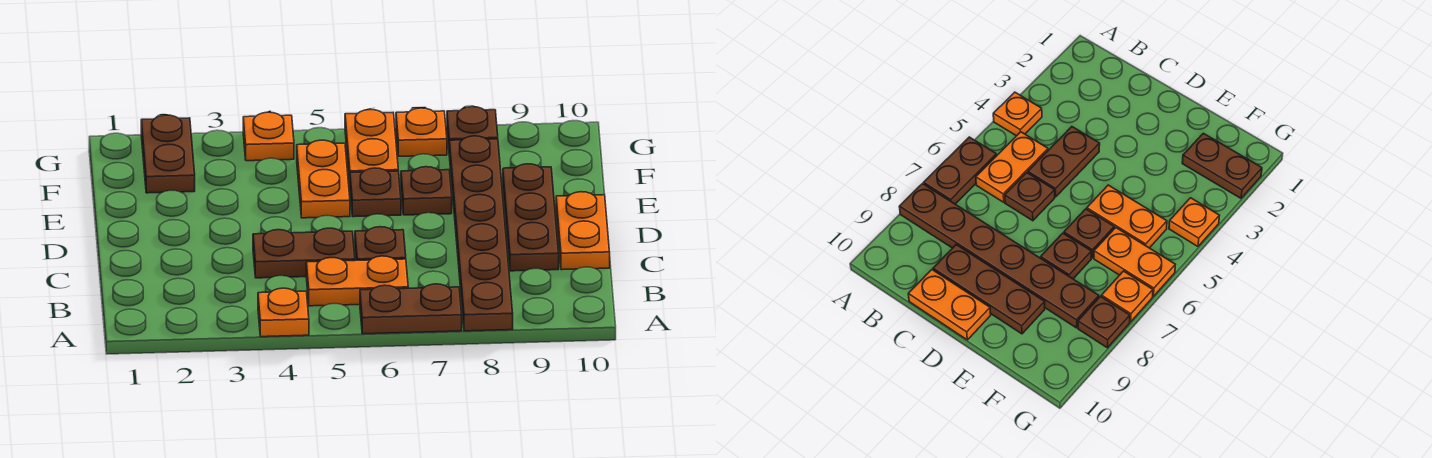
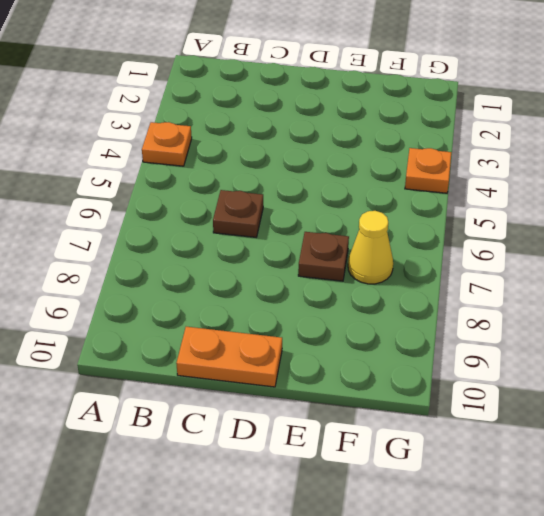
yellow 1x1 cone [348,211,393,284] -> none
none -> brown 1x2 plate [360,284,462,334]
none -> brown 1x6 plate [449,136,513,331]
none -> orange 1x2 plate [306,256,408,306]

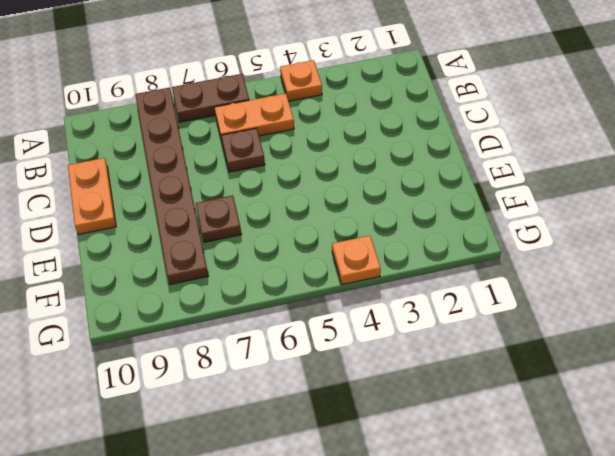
none -> brown 1x2 plate [253,228,355,278]
none -> brown 1x3 plate [503,164,559,271]
none -> orange 1x2 plate [297,140,350,218]

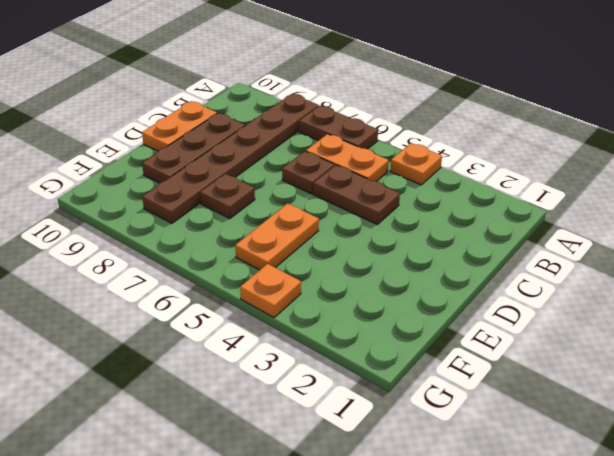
none -> brown 1x1 plate [350,168,401,217]
none -> brown 1x2 plate [141,115,195,193]
none -> orange 1x2 plate [345,110,398,182]

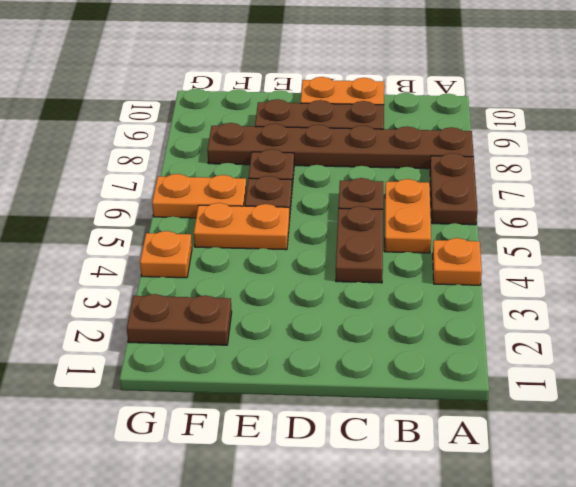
none -> orange 1x1 plate [396,108,447,156]
none -> brown 1x1 plate [447,107,498,145]

